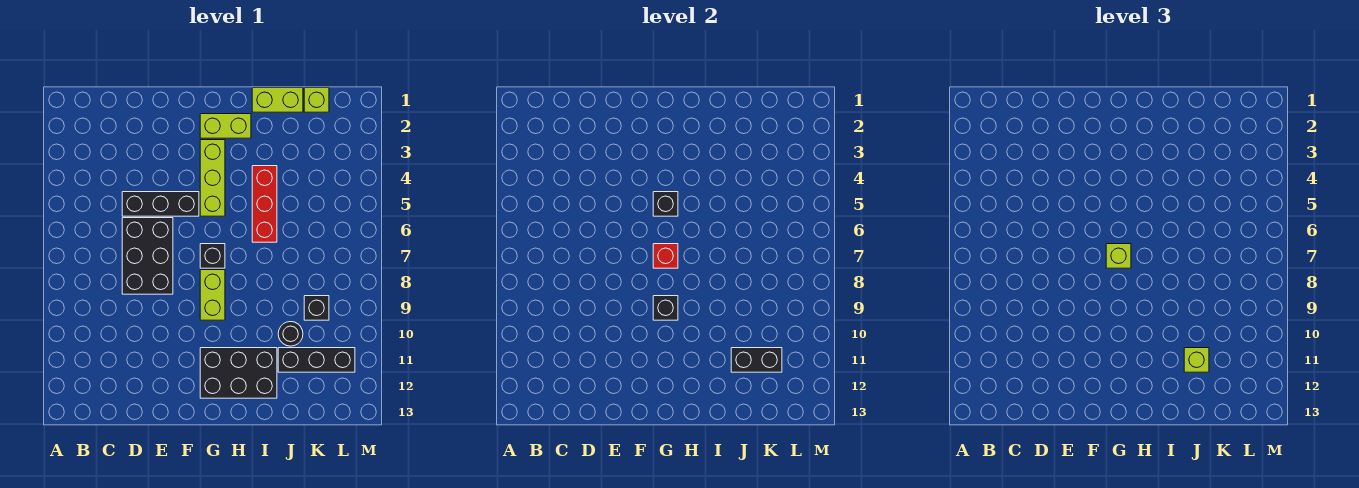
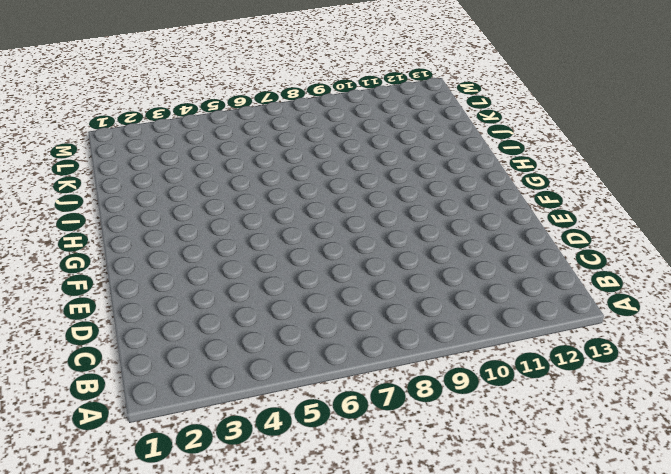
none -> black 1x3 brick [122,192,199,216]
none -> black 2x3 brick [122,218,173,294]
none -> lime 1x2 brick [200,114,251,138]

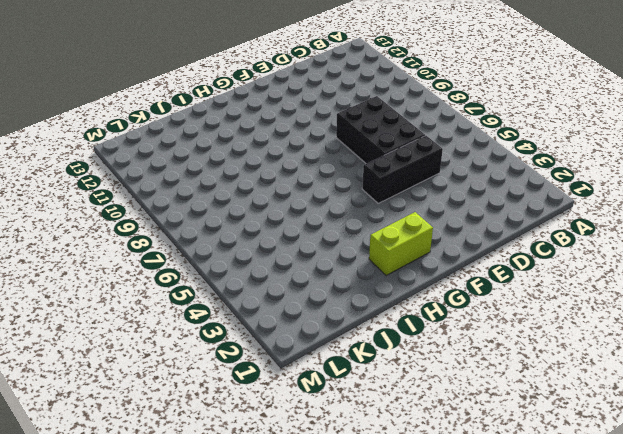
none -> lime 1x3 brick [200,140,225,216]
none -> black 1x1 brick [200,244,225,268]
none -> lime 1x2 brick [200,270,225,320]

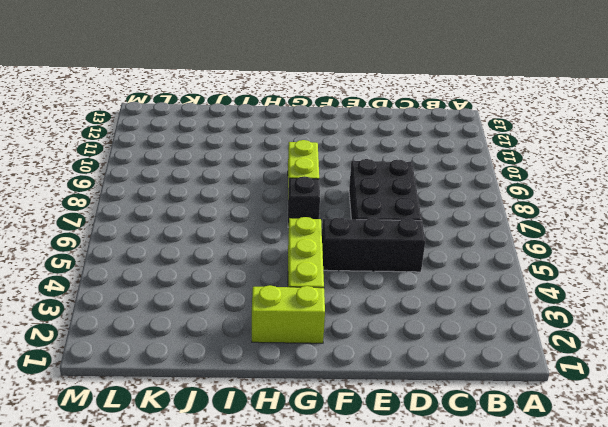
none -> black 2x3 brick [200,348,277,398]
none -> lime 1x2 brick [252,88,303,112]
none -> red 1x3 brick [252,166,277,242]

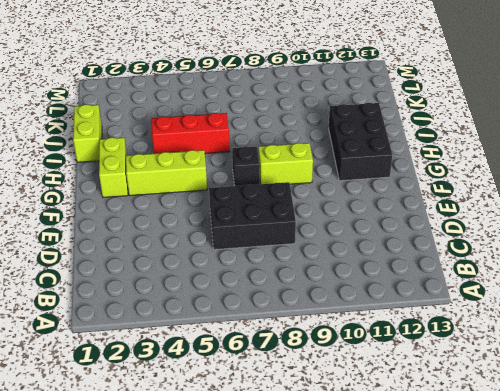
none -> black 1x3 brick [122,192,199,216]
none -> black 1x1 round brick [278,322,303,346]
none -> black 1x3 brick [278,348,355,372]

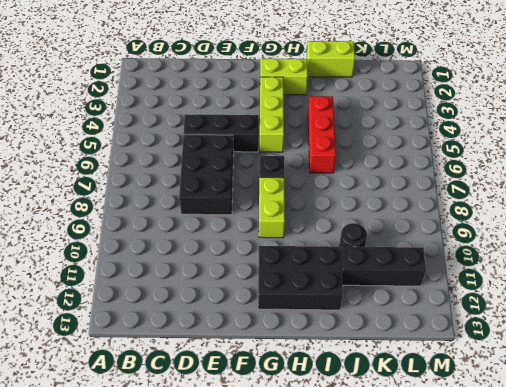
none -> lime 1x1 brick [304,88,329,112]
none -> black 1x1 brick [304,296,329,320]
none -> black 1x1 brick [653,192,678,216]

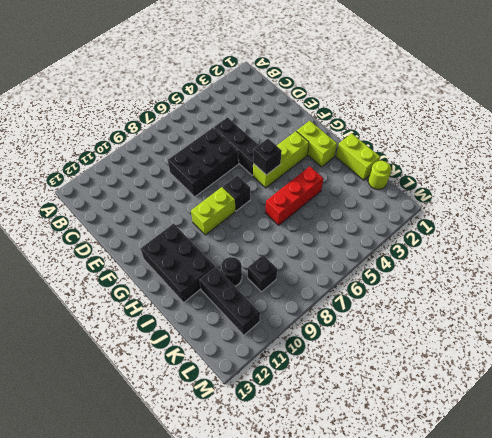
lime 1x1 round brick [368,161,391,190] -> lime 1x1 brick [304,88,329,112]
none -> red 1x1 brick [653,244,678,268]
none -> black 1x1 brick [653,296,678,320]
none -> black 1x2 brick [731,348,782,372]

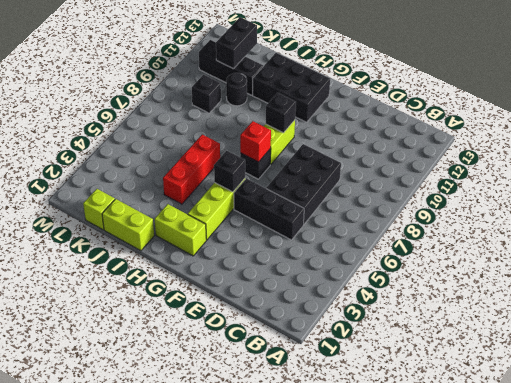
black 1x2 brick [216,17,257,69] -> black 1x2 brick turned to [731,348,782,372]
none -> lime 1x1 brick [1106,244,1131,268]
none -> lime 1x1 brick [1184,348,1209,372]

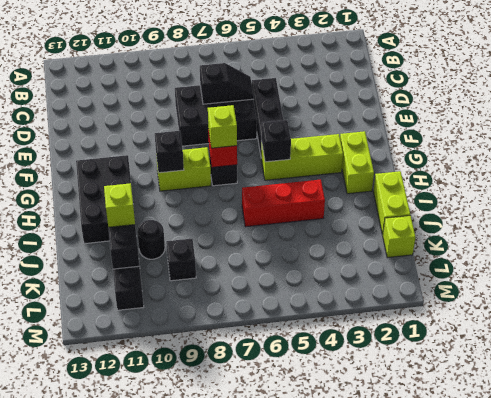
black 1x2 slope [200,63,254,104] -> none

